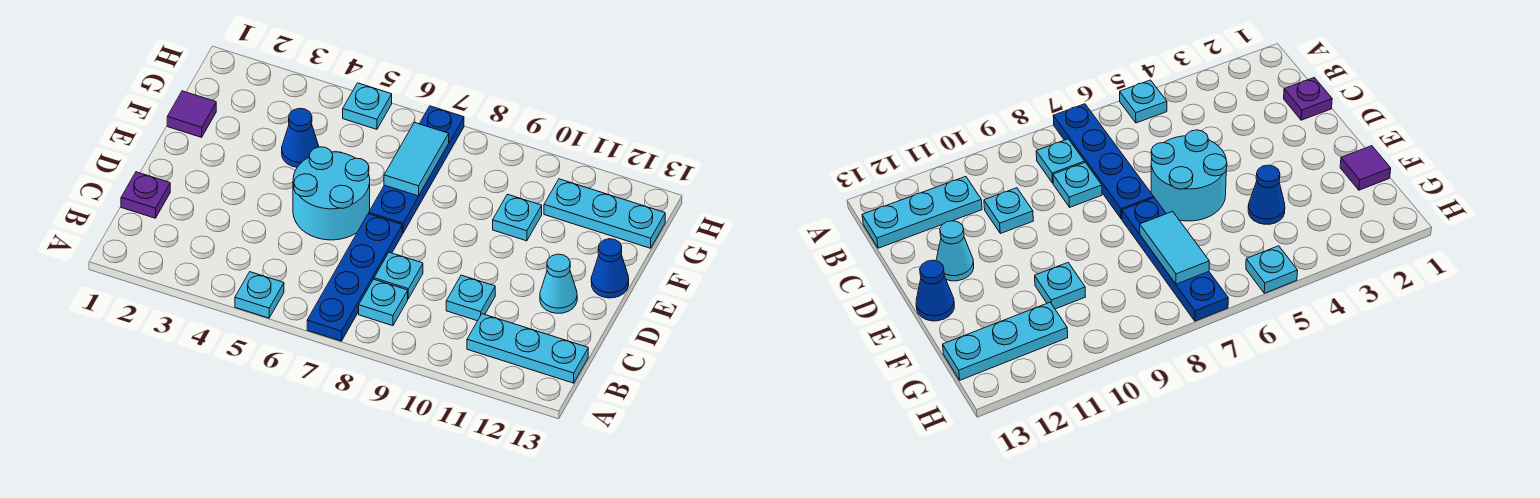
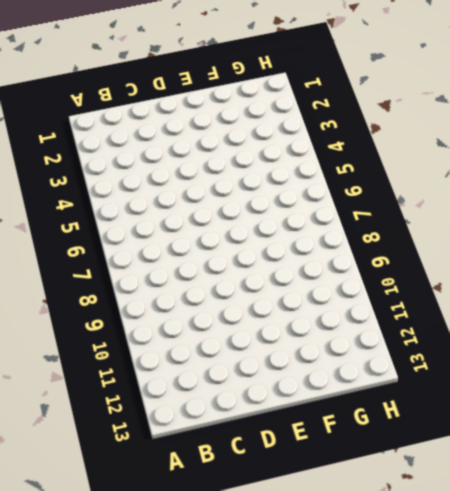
none -> cyan 1x1 plate [235,272,284,318]
none -> blue 1x4 plate [307,214,402,341]
none -> cyan 1x1 plate [359,279,408,326]

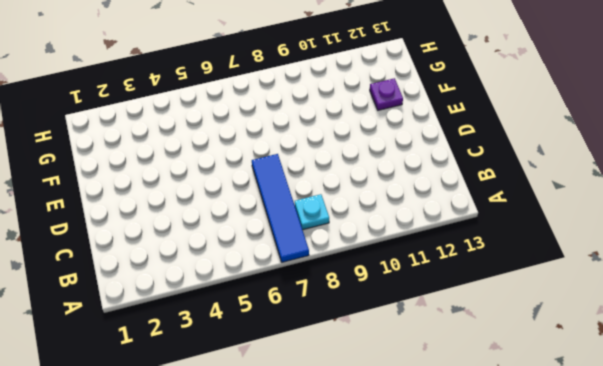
blue 1x4 tile [252,154,309,262] -> blue 1x4 plate [307,214,402,341]
purple 1x1 plate [370,78,403,110] -> purple 1x1 plate moved to [121,172,170,218]
none -> cyan 1x1 plate [235,272,284,318]
none -> cyan 1x3 plate [467,314,588,383]
none -> cyan 1x1 plate [374,252,423,299]

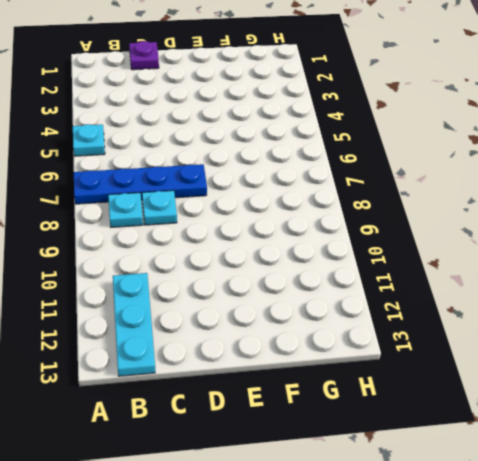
none -> cyan 1x1 plate [446,275,495,321]
none -> cyan 2x2 round brick [293,147,370,240]
none -> cyan 1x1 cone [540,254,577,313]

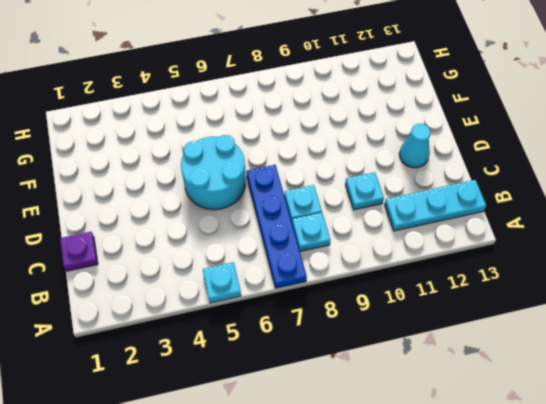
none -> blue 1x4 plate [369,106,464,233]
none -> blue 1x1 cone [591,239,629,298]
none -> purple 1x1 tile [167,91,216,137]

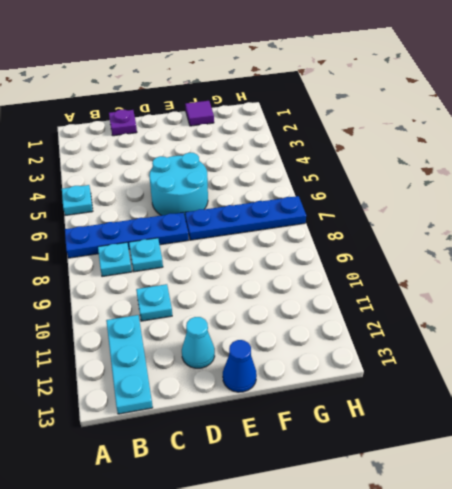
none -> blue 1x1 cone [282,108,319,167]
none -> cyan 1x1 plate [493,194,542,241]
none -> cyan 1x3 plate [544,179,665,248]

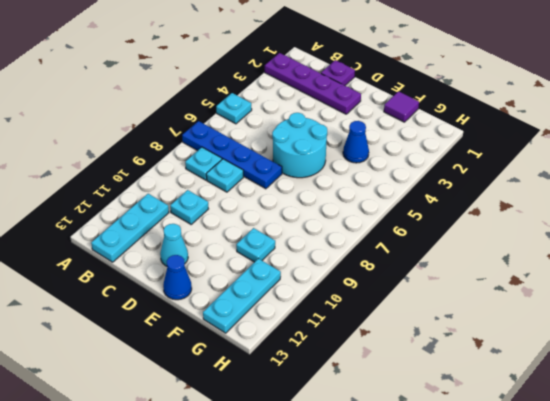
purple 1x4 plate [265,53,361,114] -> none
none -> blue 1x4 plate [369,106,464,233]
none -> cyan 1x1 plate [343,83,392,129]
none -> cyan 1x2 tile [384,122,449,196]

